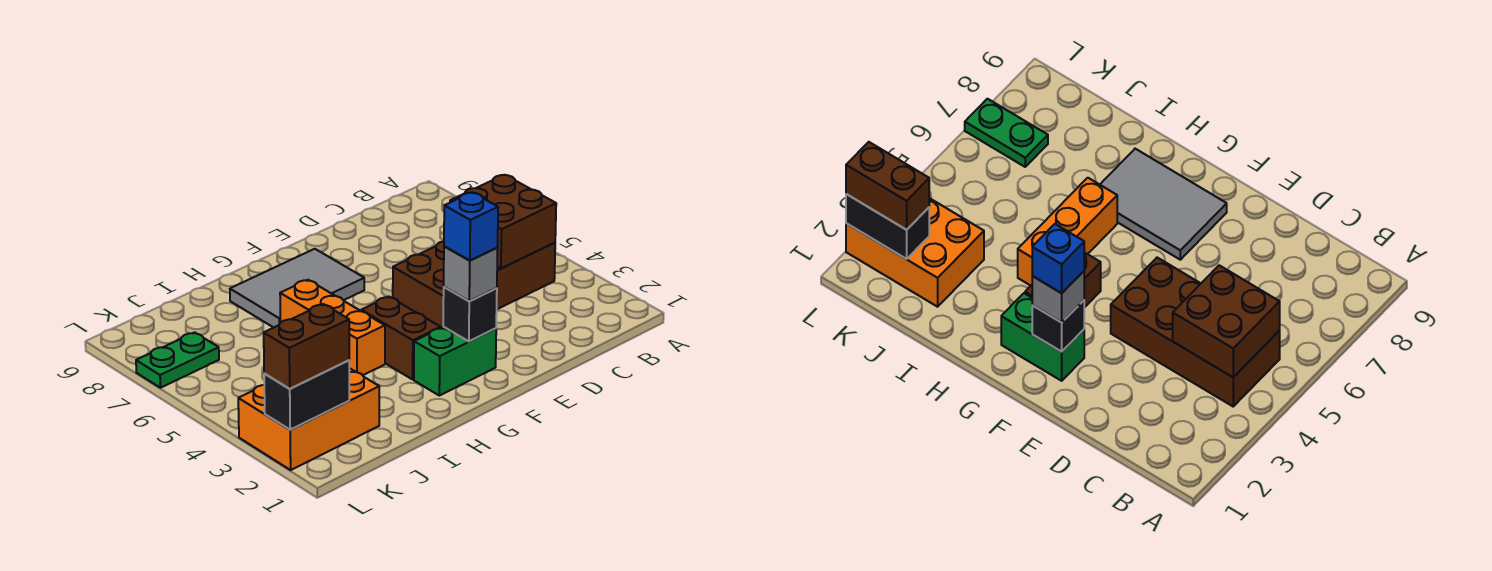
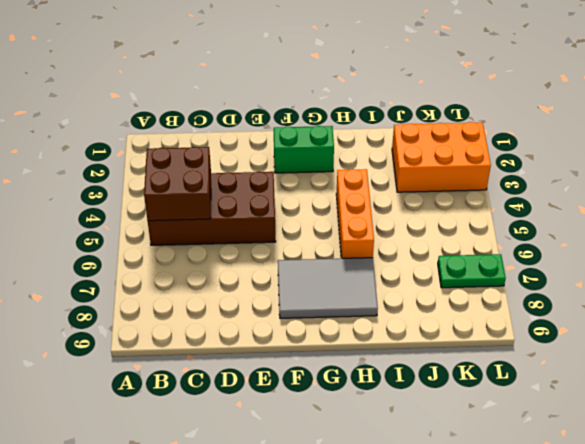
none -> brown 1x2 brick [361,297,441,379]
none -> black 1x1 brick [443,287,497,341]
none -> black 1x2 brick [264,360,349,430]

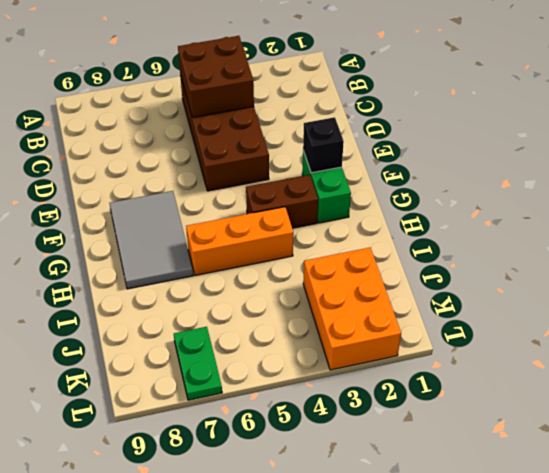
none -> black 1x2 brick [264,360,349,430]
none -> grey 1x1 brick [444,246,498,301]
none -> brown 1x2 brick [264,304,349,389]

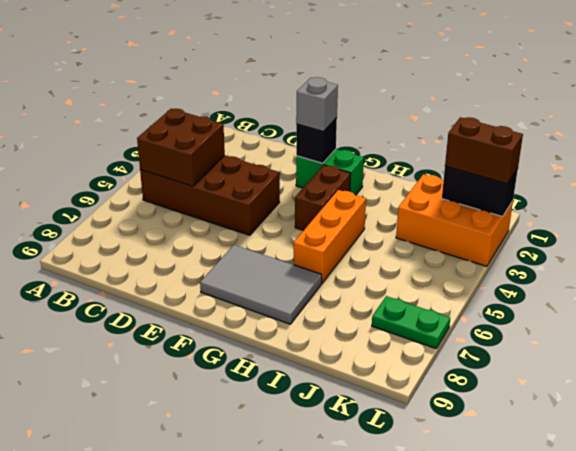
none -> blue 1x1 brick [444,192,498,261]

